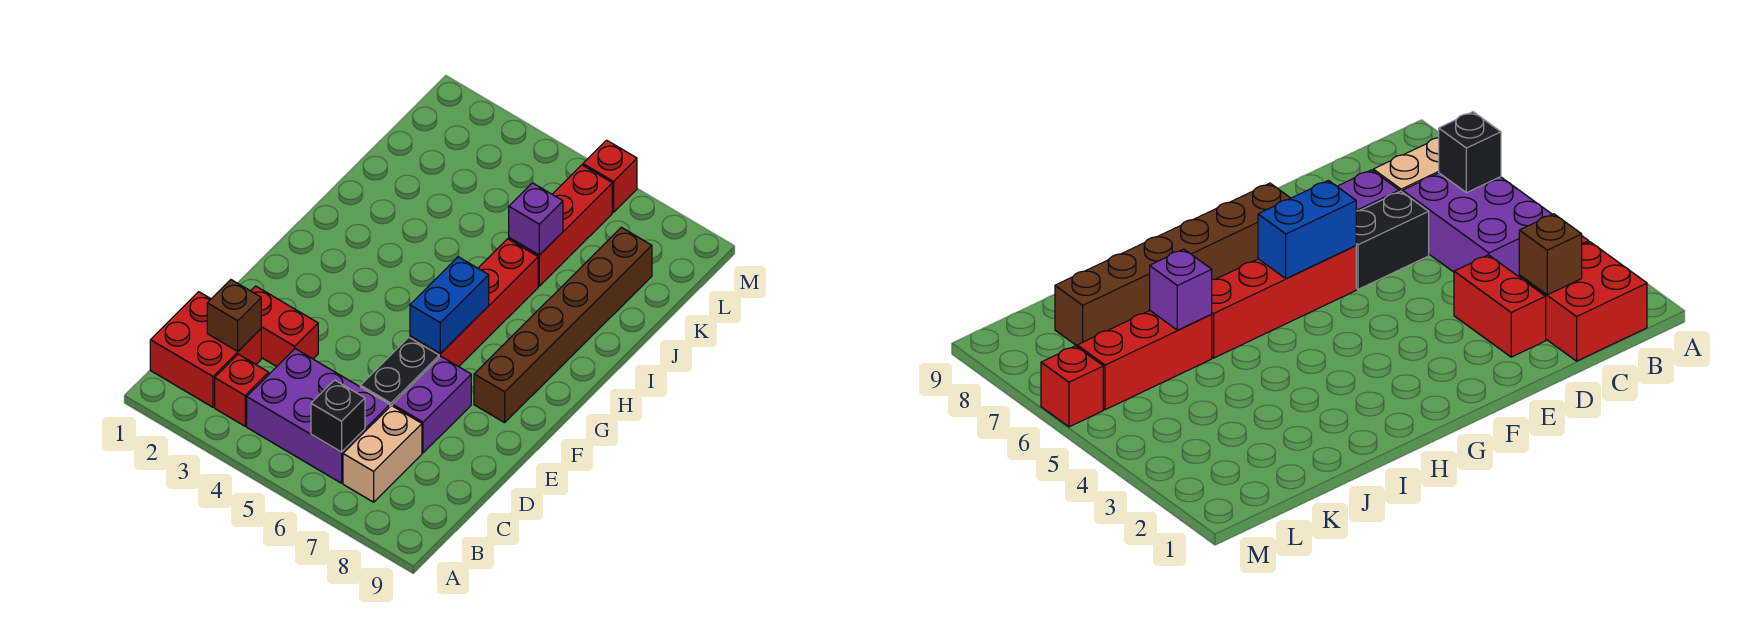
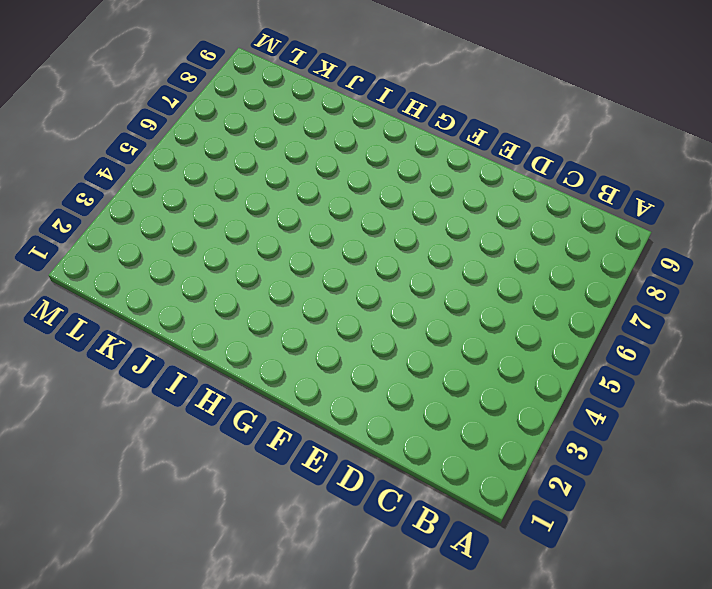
none -> red 2x2 brick [150,292,261,407]
none -> red 1x1 brick [215,354,269,426]
none -> purple 2x3 brick [247,349,390,483]

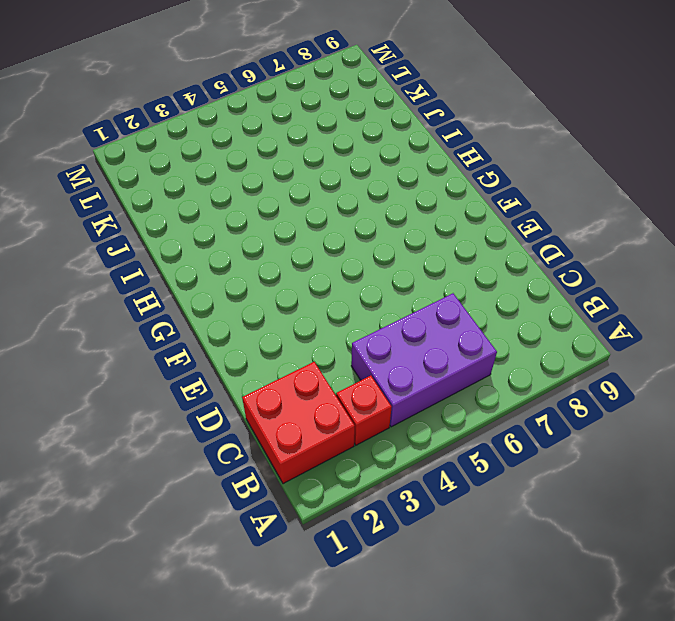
none -> tan 1x2 brick [343,406,422,502]
none -> red 1x2 brick [251,286,318,367]
none -> black 1x2 brick [360,337,439,406]

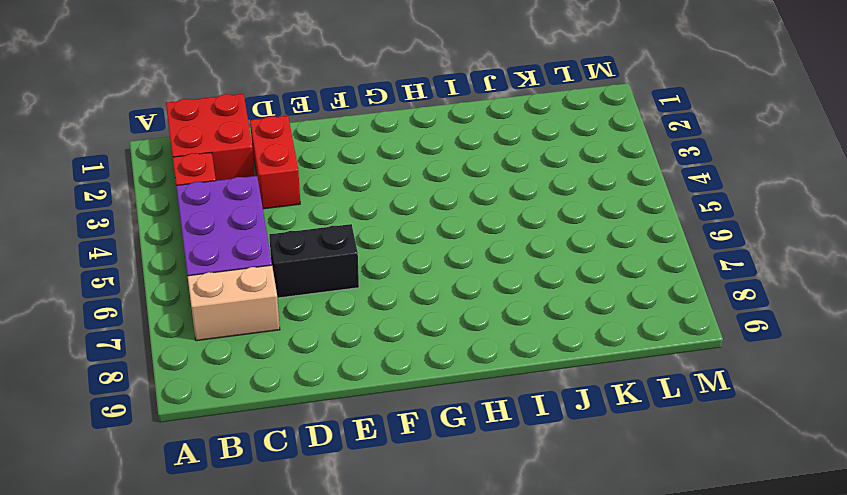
none -> purple 1x2 brick [393,356,471,453]
none -> red 1x4 brick [410,239,538,367]
none -> brown 1x6 brick [474,227,652,423]

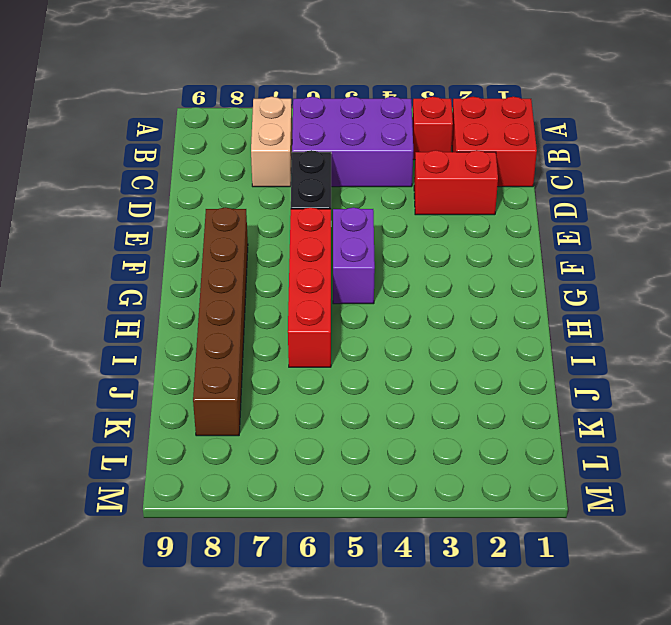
purple 1x2 brick [333,207,375,304] -> purple 1x2 brick moved to [393,356,471,453]
none -> red 1x3 brick [509,165,612,286]
none -> red 1x1 brick [583,140,637,212]
none -> black 1x1 brick [311,380,365,452]

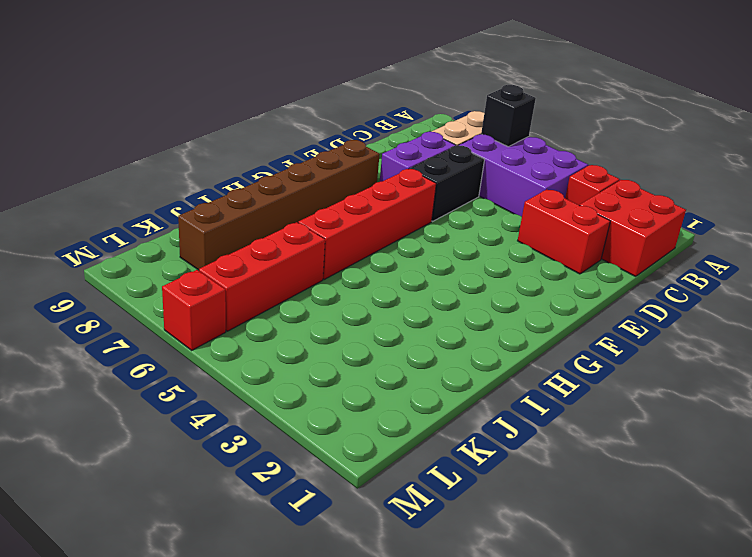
none -> brown 1x1 brick [207,280,261,351]
none -> blue 1x2 brick [410,257,489,354]
none -> purple 1x1 brick [509,183,563,255]

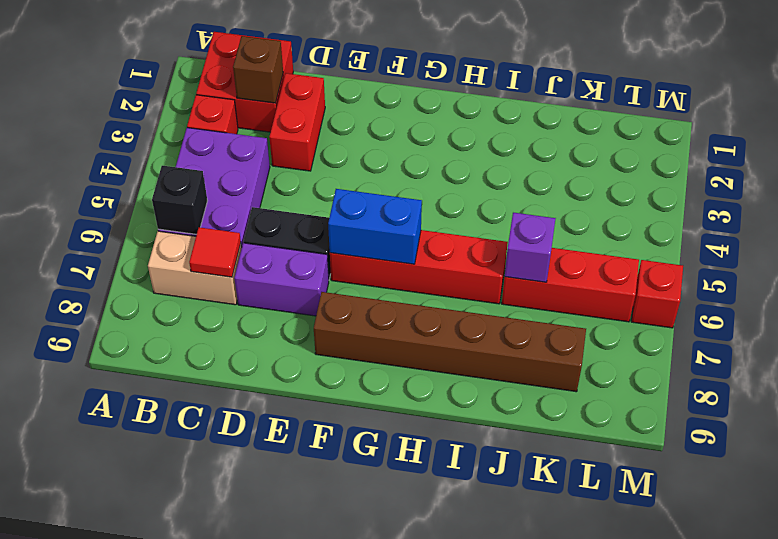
red 1x1 tile [189,227,241,277] -> none

